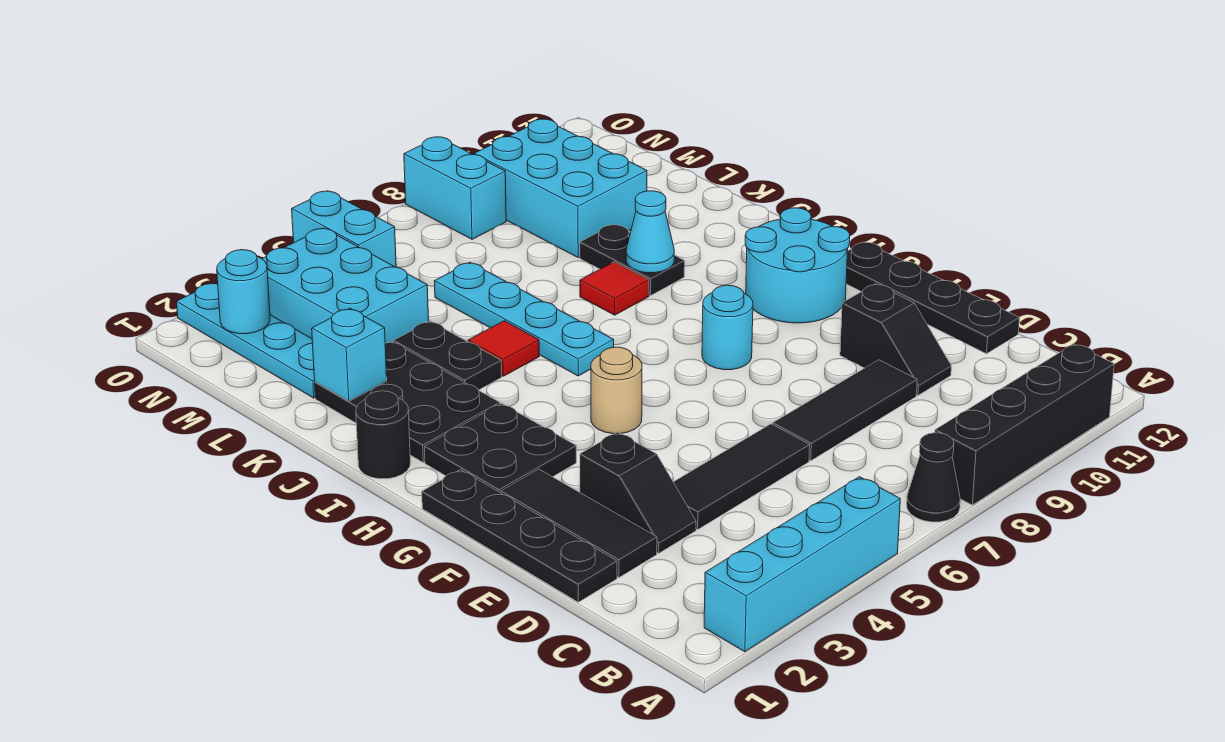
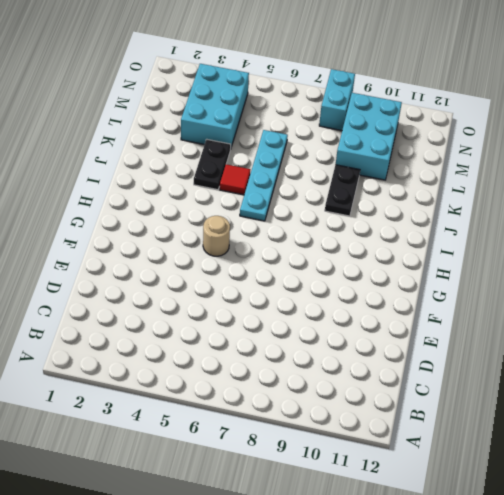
none -> cyan 1x4 brick [704,477,900,652]
none -> black 1x1 cone [907,433,960,522]
none -> black 1x4 brick [935,344,1114,505]

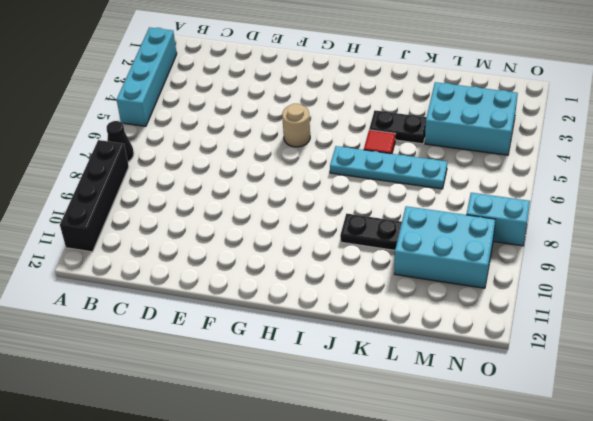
none -> black 1x4 plate [422,470,617,602]
none -> black 1x3 tile [501,469,657,578]
none -> black 1x2 slope [580,432,696,553]

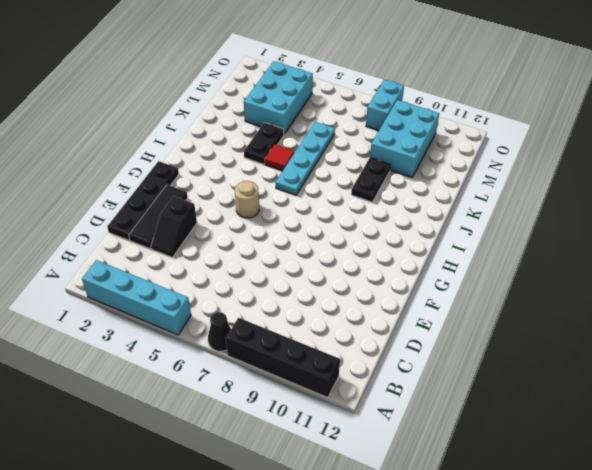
none -> black 1x3 tile [673,424,810,529]
none -> black 1x3 tile [773,360,917,461]
none -> black 1x2 slope [840,284,951,395]

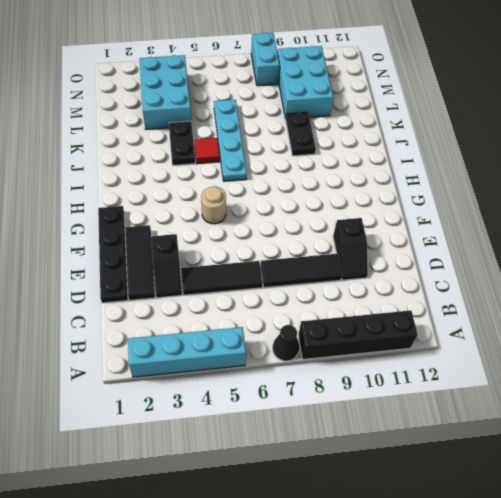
none -> black 1x4 plate [846,242,1019,354]
none -> black 2x2 plate [425,404,576,493]
none -> cyan 1x1 round brick [702,285,753,370]

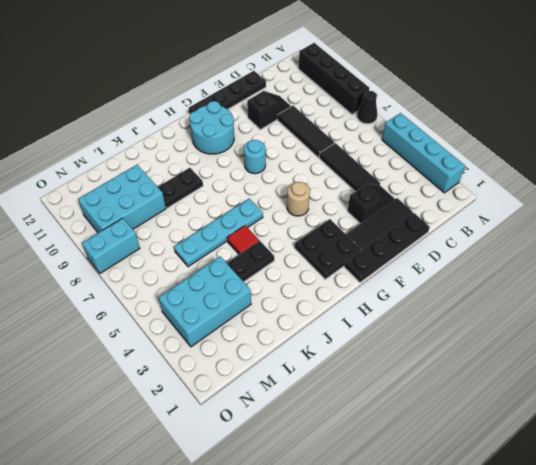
none -> black 1x1 round brick [356,391,410,479]
none -> black 2x3 plate [315,341,500,462]
none -> red 1x1 tile [580,262,649,315]

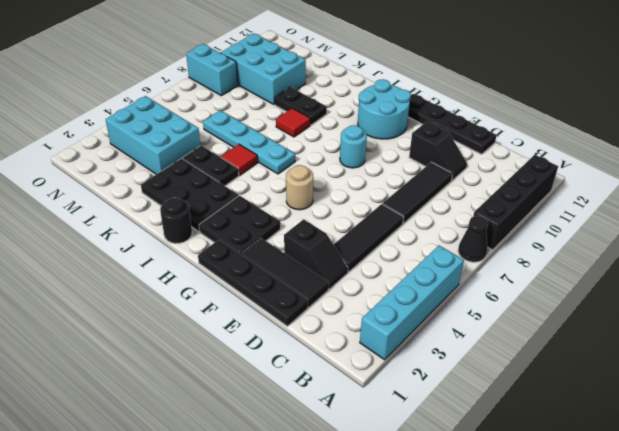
none -> cyan 1x4 plate [176,283,315,398]
none -> cyan 1x2 brick [292,191,396,267]
none -> cyan 1x1 cone [626,191,674,273]

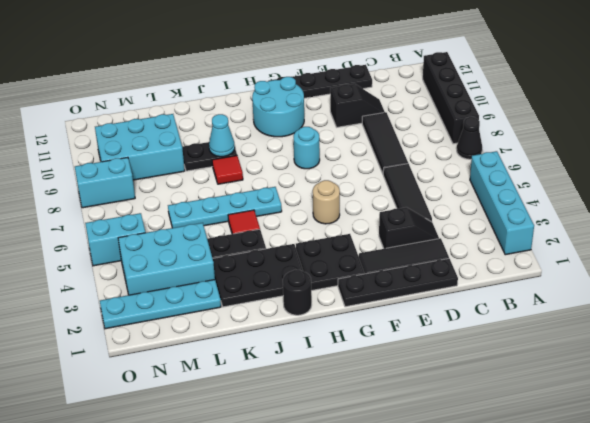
none -> cyan 1x1 brick [312,308,387,401]
none -> cyan 1x1 round brick [217,250,270,334]

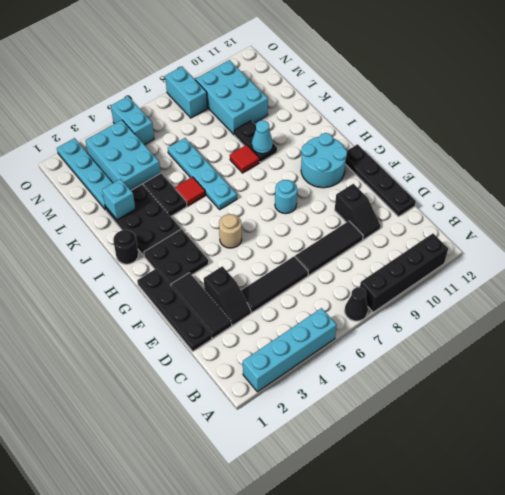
none -> cyan 1x1 round brick [217,250,270,334]

